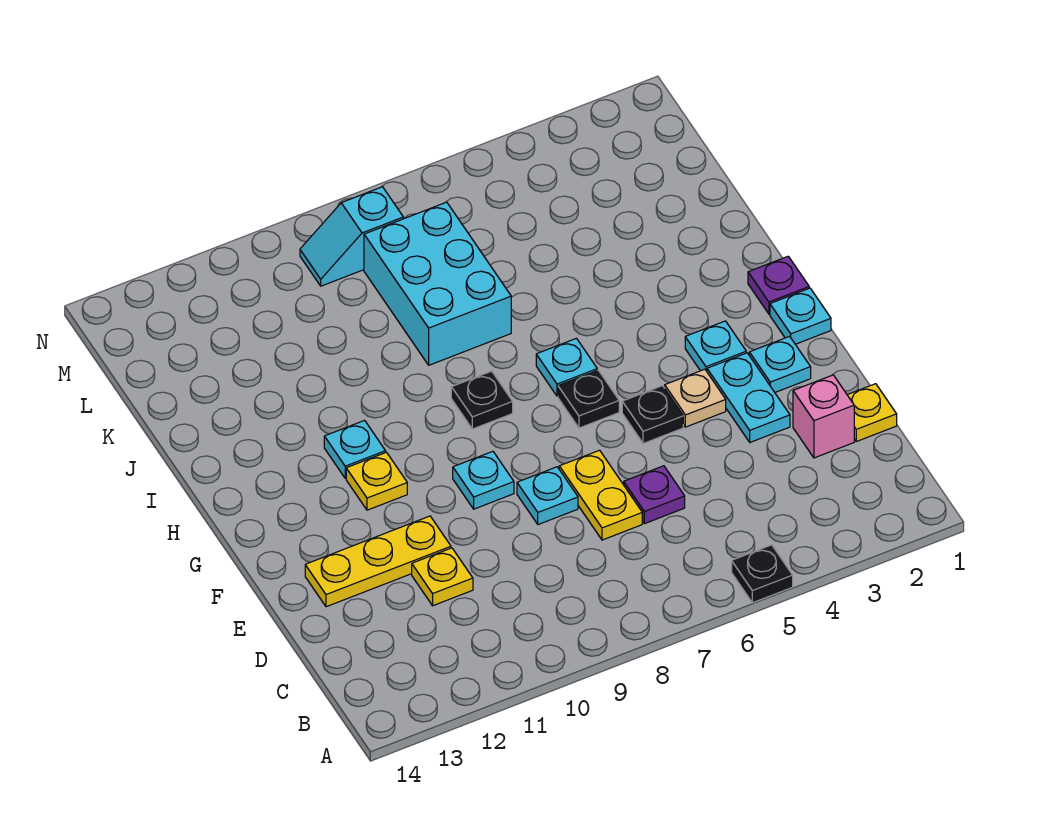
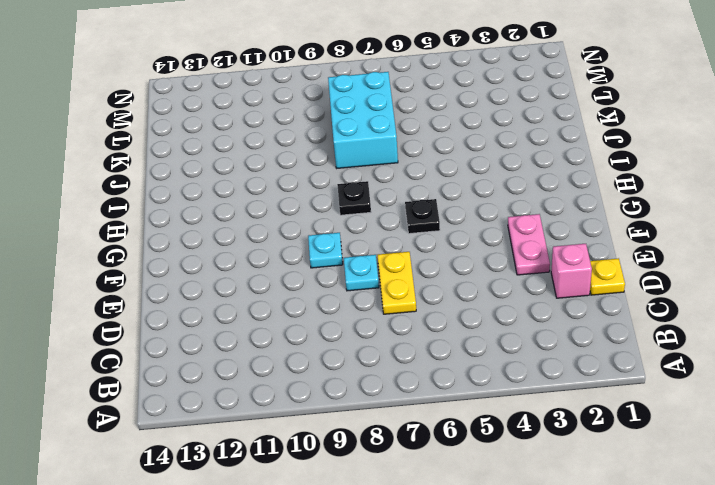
pink 1x2 plate [508,214,550,275] -> cyan 1x2 plate [707,353,790,442]
none -> black 1x1 plate [732,545,793,603]
none -> purple 1x1 plate [624,466,685,524]
none -> yellow 1x1 plate [412,548,473,606]

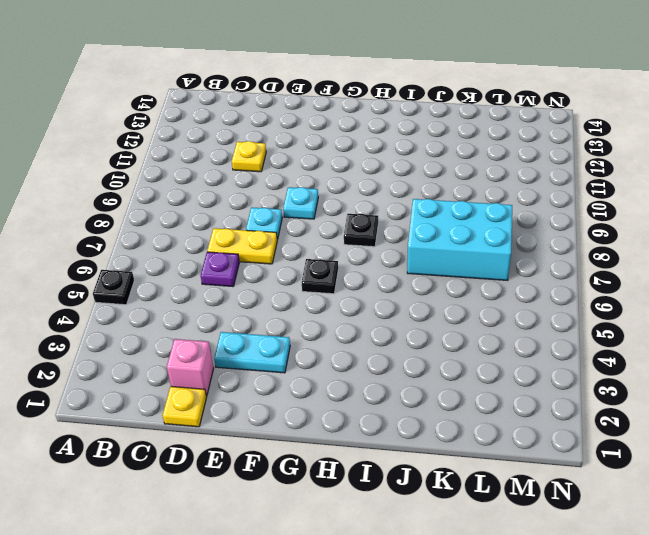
none -> yellow 1x3 plate [305,516,451,607]
none -> cyan 1x1 plate [749,336,811,392]
none -> tan 1x1 plate [665,369,726,427]

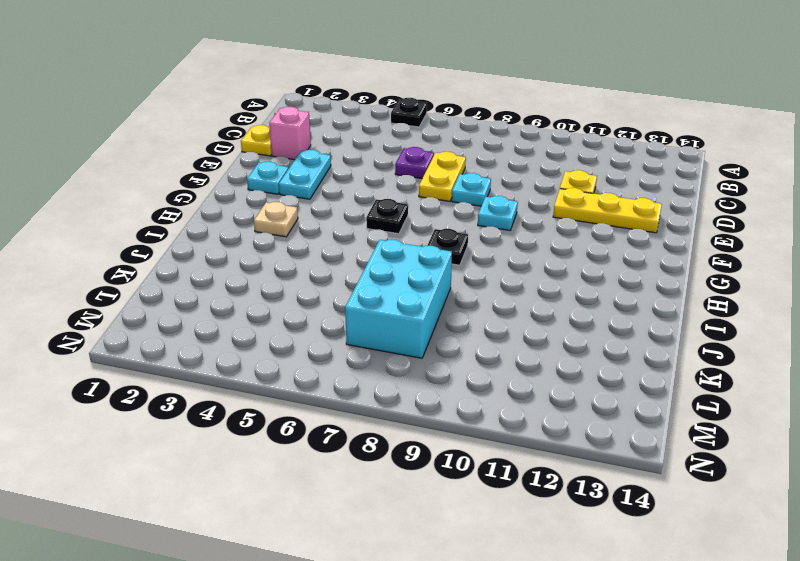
tan 1x1 plate [254,202,298,237] -> tan 1x1 plate moved to [665,369,726,427]
none -> black 1x1 plate [622,386,683,444]
none -> cyan 1x1 plate [770,288,831,344]
none -> cyan 1x1 plate [685,321,746,371]

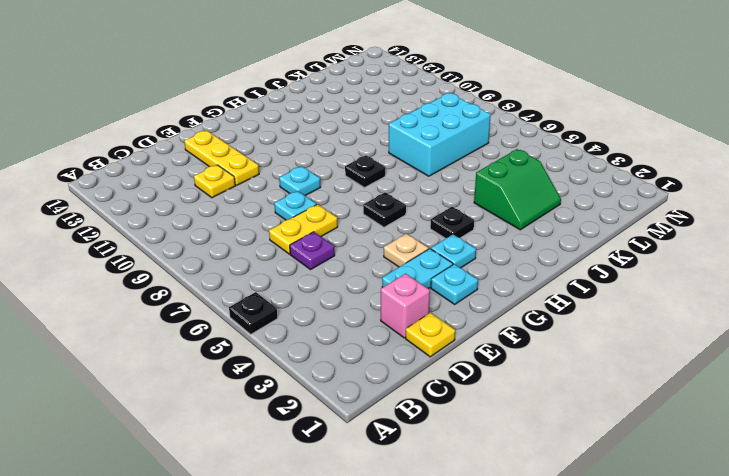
black 1x1 plate [430,207,474,238] -> black 1x1 plate moved to [622,386,683,444]
green 2x2 slope [474,149,561,230] -> none
none -> cyan 1x1 plate [770,288,831,344]
none -> yellow 1x1 plate [346,452,407,510]
none -> purple 1x1 plate [748,256,809,314]

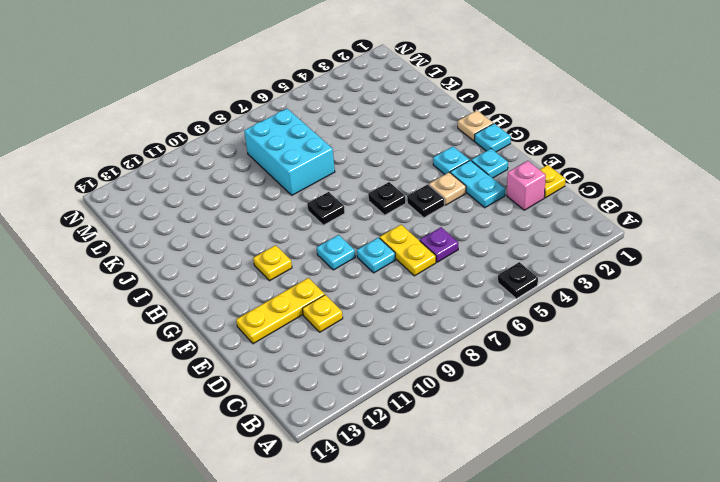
tan 1x1 plate [458,111,493,141] -> purple 1x1 plate [748,256,809,314]
none -> cyan 1x1 plate [536,338,597,396]
none -> cyan 1x1 plate [324,421,386,478]
none -> cyan 1x2 slope [300,187,403,286]

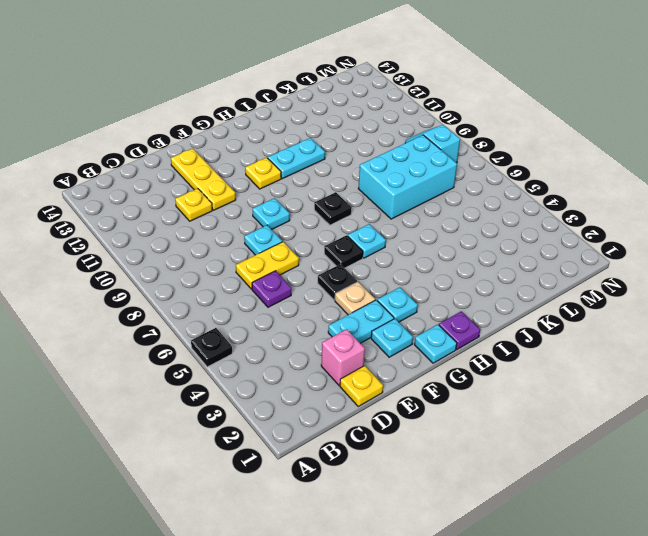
cyan 1x2 plate [268,138,325,179] -> cyan 1x1 plate [324,421,386,478]

